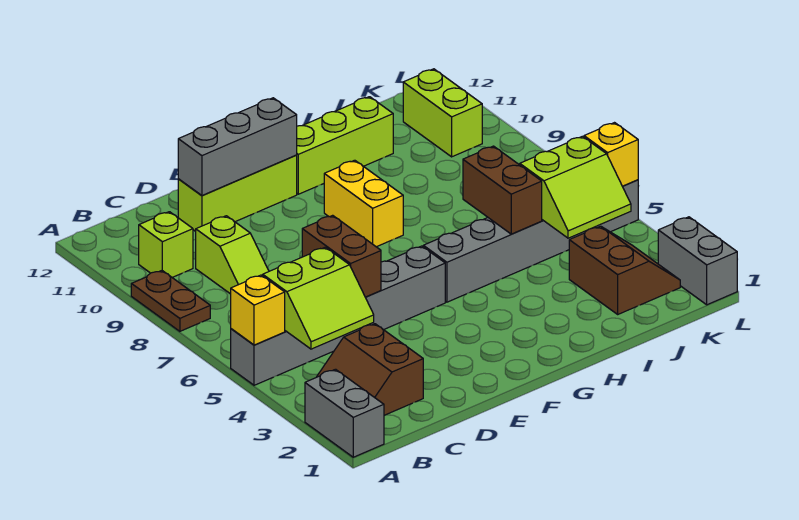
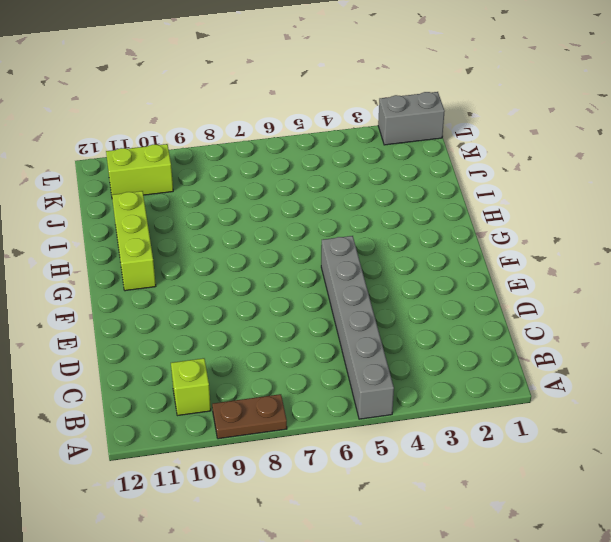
none -> grey 1x2 brick [305,369,384,457]
none -> brown 2x2 slope [317,324,423,415]
none -> lime 1x2 slope [196,216,269,294]

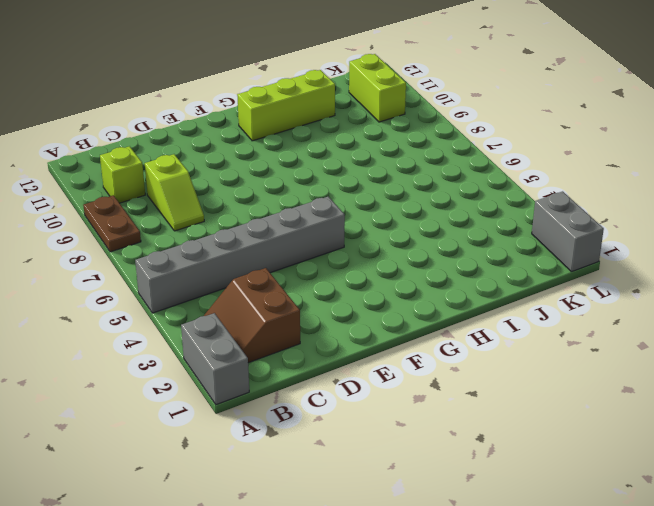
none -> lime 1x3 brick [178,155,297,231]
none -> grey 1x6 brick [423,180,638,302]
none -> yellow 1x2 brick [324,160,403,247]

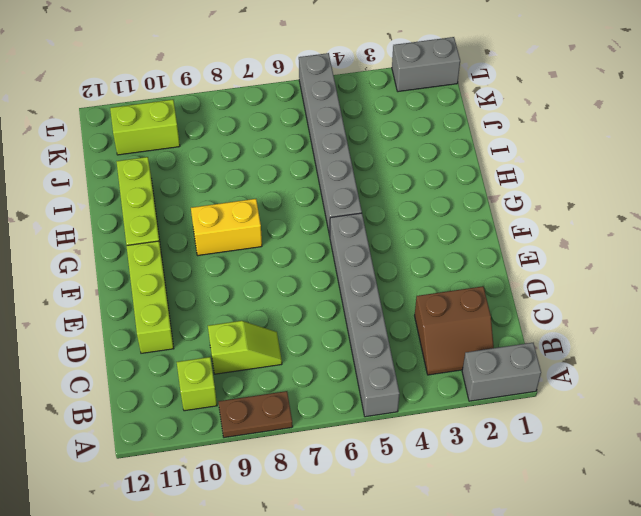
none -> brown 2x2 slope [569,226,680,314]
none -> yellow 1x1 brick [231,275,285,345]
none -> lime 2x2 slope [263,247,374,349]

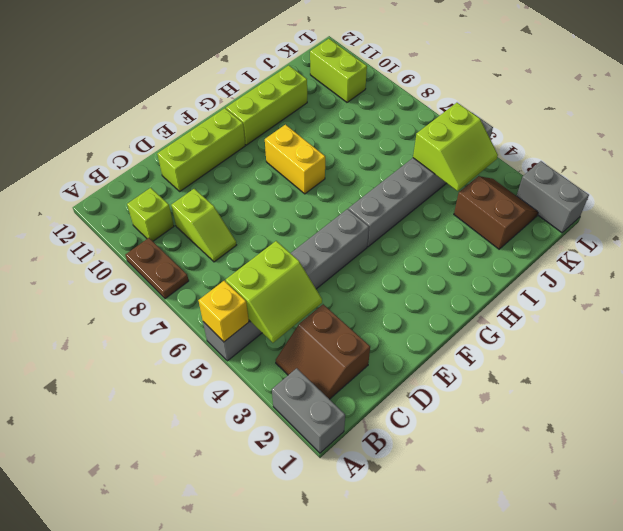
none -> brown 1x2 brick [302,215,381,297]
none -> grey 1x3 brick [178,98,297,196]
none -> brown 1x2 brick [463,146,542,234]

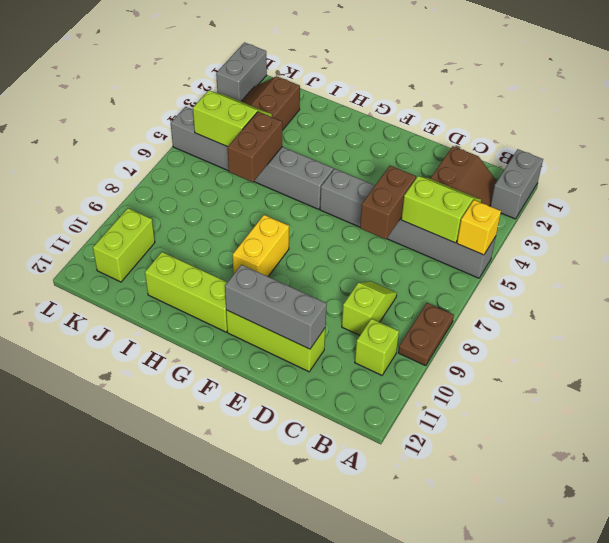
none -> yellow 1x1 brick [584,123,638,186]

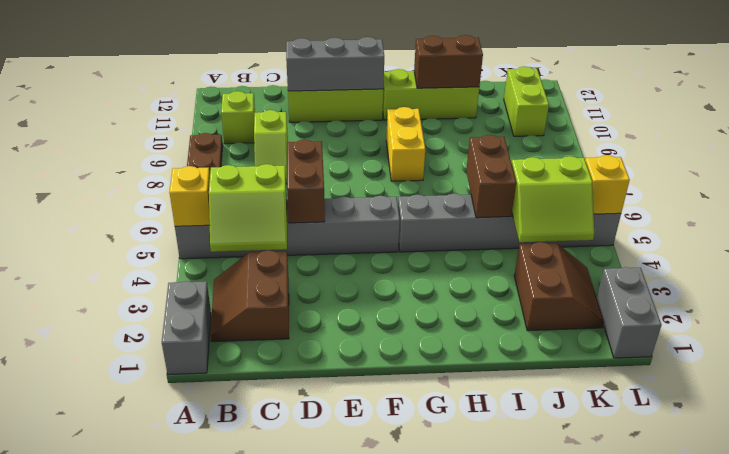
brown 1x2 brick [414,35,483,88] -> none

